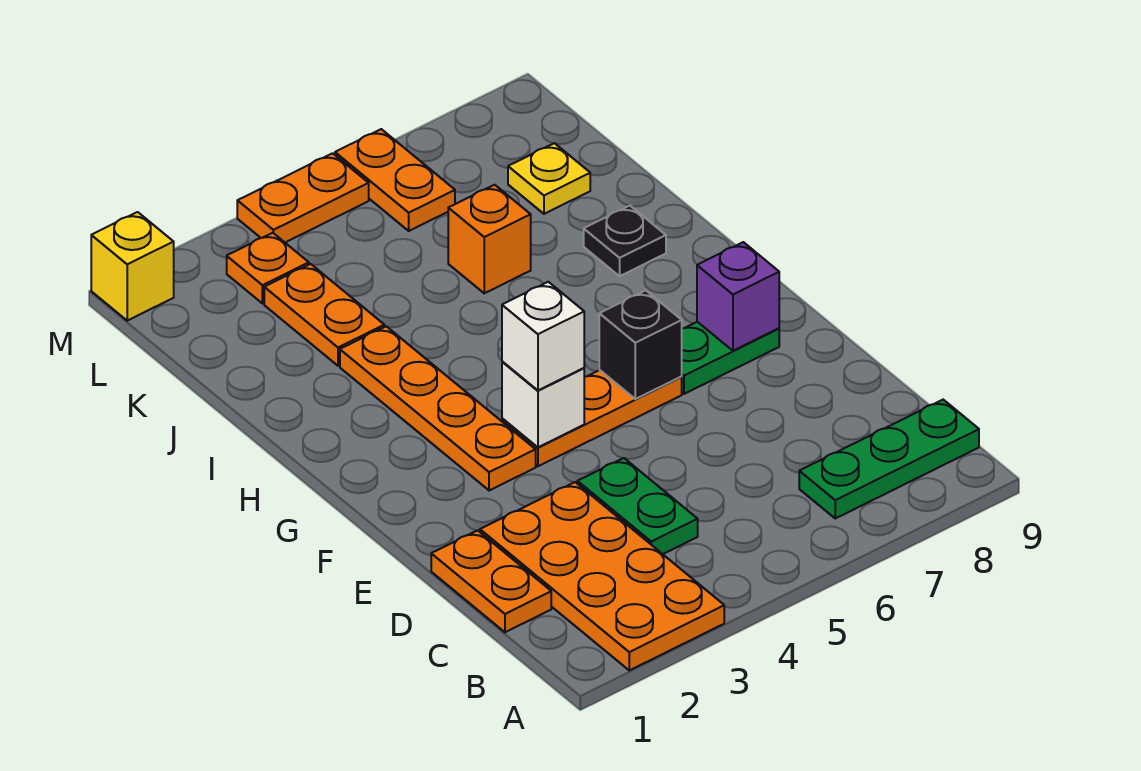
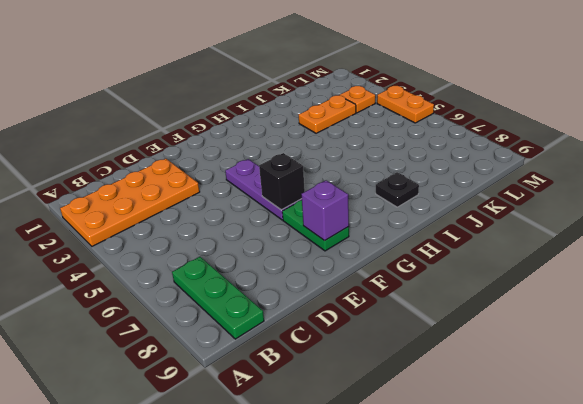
purple 1x3 plate [225,159,302,220] -> orange 1x3 plate [502,370,682,466]
none -> orange 1x2 plate [431,530,551,632]
none -> green 1x2 plate [577,458,698,554]
none -> orange 1x4 plate [340,326,536,491]

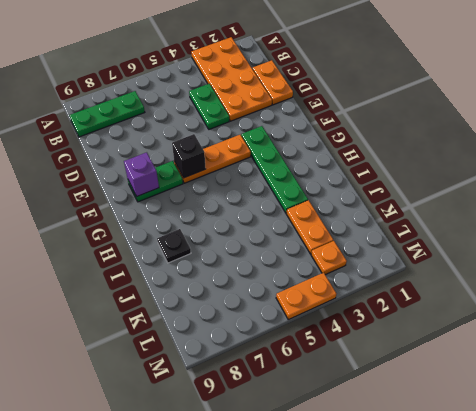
green 1x4 plate [241,126,308,213] -> orange 1x4 plate [340,326,536,491]
none -> orange 1x1 brick [448,185,531,293]
none -> yellow 1x1 plate [508,143,590,214]
none -> orange 1x2 plate [335,129,455,231]

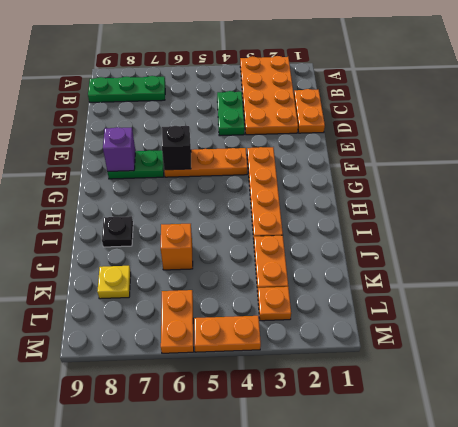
none -> yellow 1x1 brick [91,212,174,321]
none -> white 1x1 brick [502,361,584,447]
none -> white 1x1 brick [502,282,584,390]

